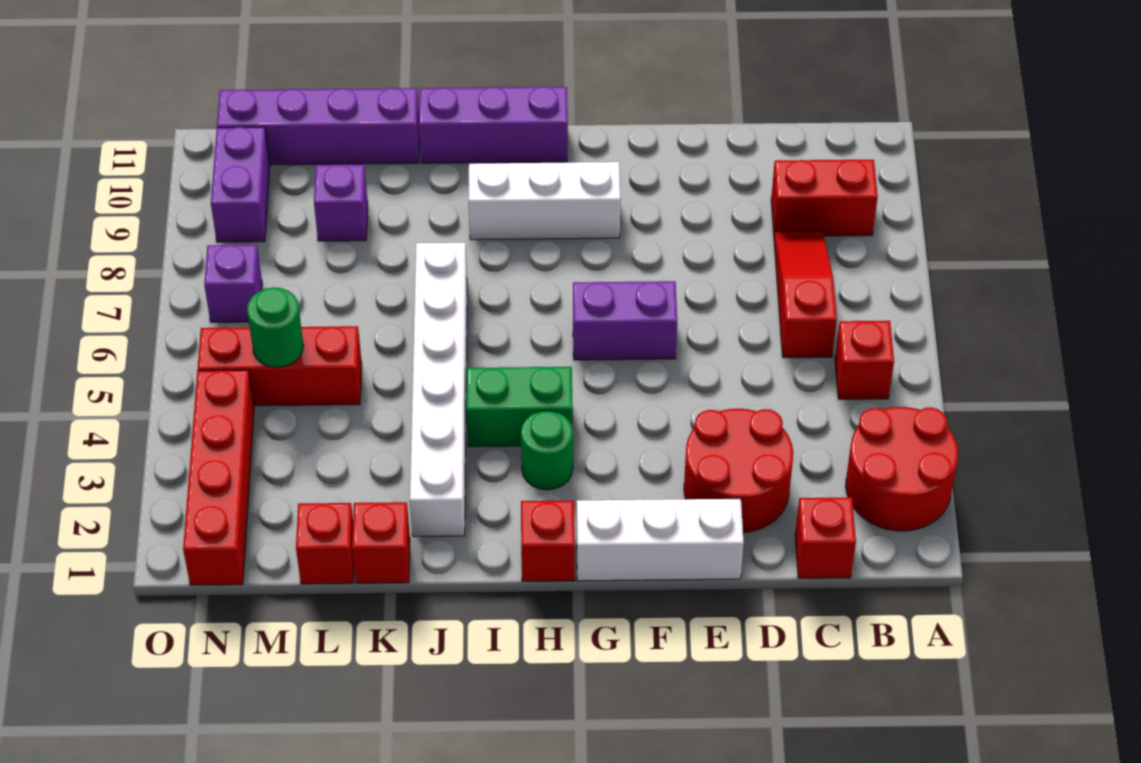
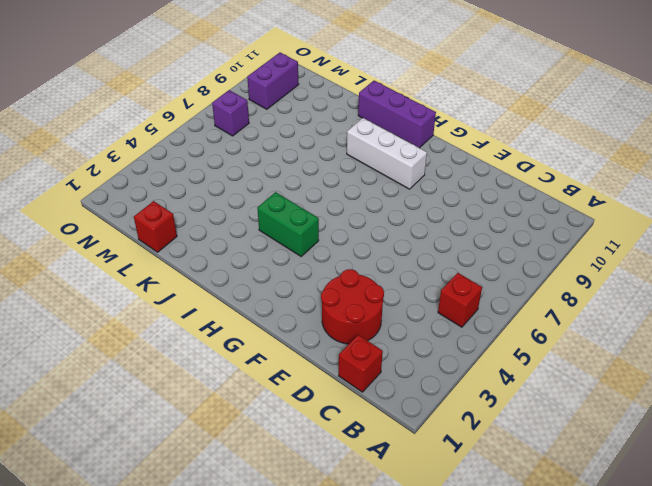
none -> red 2x2 round brick [846,407,958,531]
none -> red 1x2 brick [771,160,878,236]
none -> red 1x3 slope [774,231,837,358]

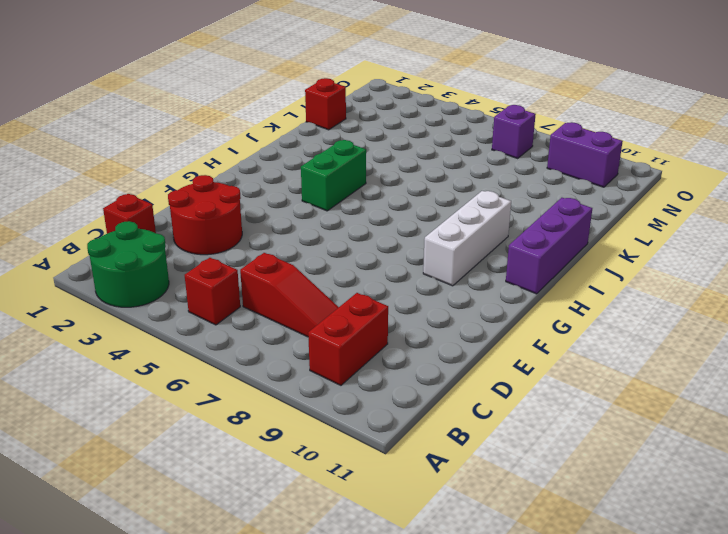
green 2x2 round brick [87,221,169,307] -> red 2x2 round brick [846,407,958,531]
none -> white 1x3 brick [577,499,744,581]
none -> purple 1x2 brick [573,281,677,360]
none -> red 1x1 brick [521,500,575,582]

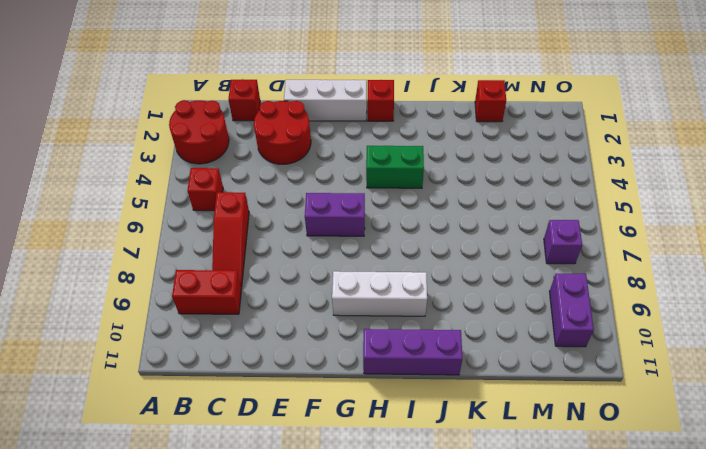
none -> green 1x1 round brick [521,411,573,490]
none -> white 1x6 brick [410,243,467,537]
none -> red 1x1 brick [352,502,410,583]

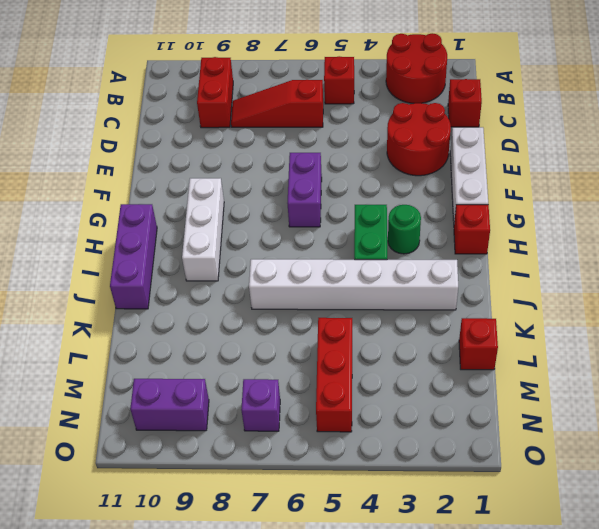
none -> red 1x1 brick [352,502,410,583]
none -> purple 1x4 brick [217,88,420,165]
none -> purple 1x1 brick [314,165,368,241]

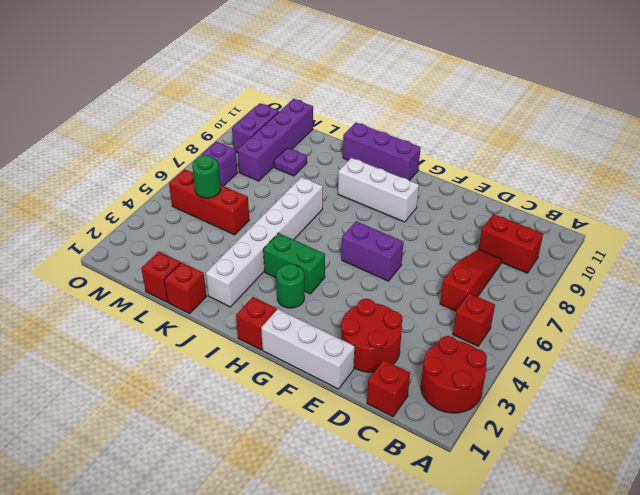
purple 1x1 plate [274,148,307,176] -> purple 1x1 brick [314,165,368,241]
purple 1x4 brick [238,99,313,181] -> purple 1x4 brick turned to [217,88,420,165]
none -> red 1x4 brick [183,370,254,585]

